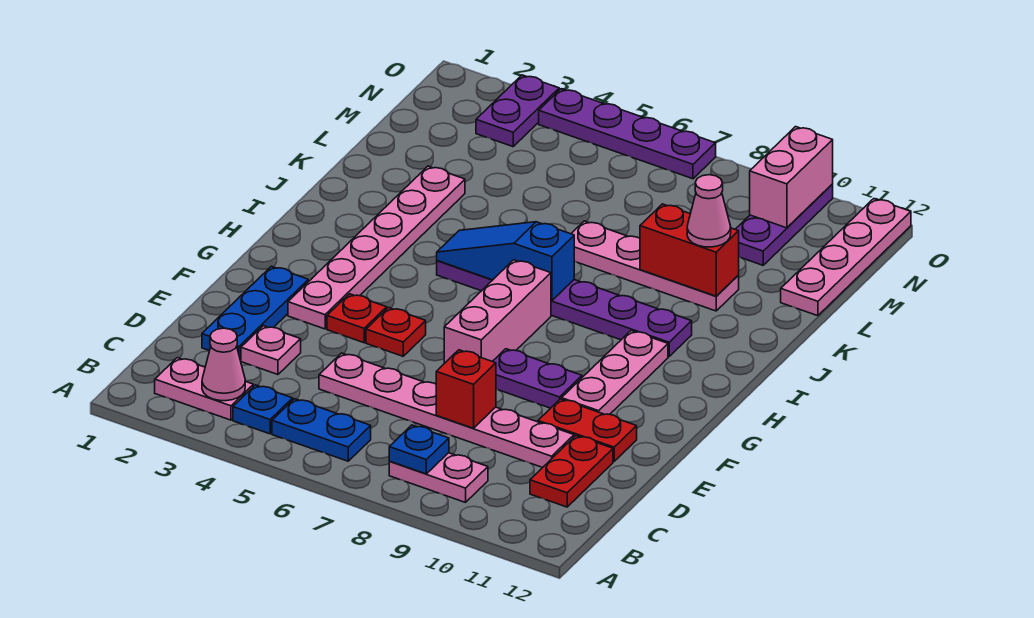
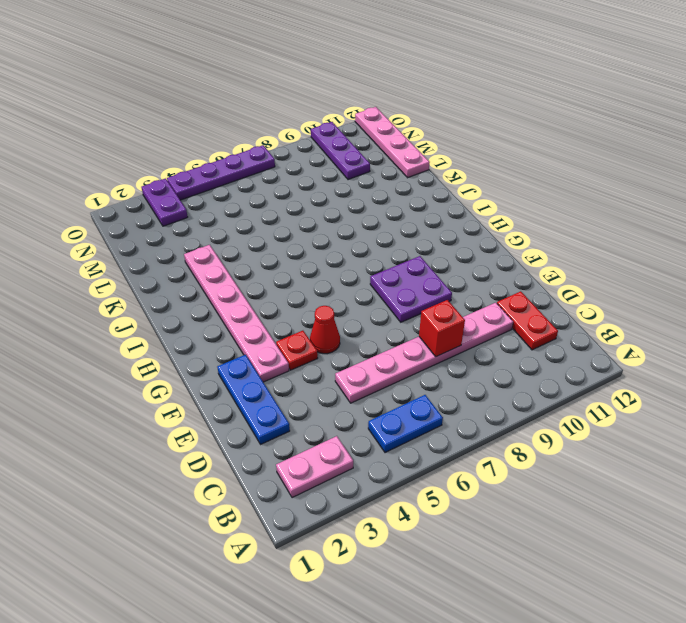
red 1x1 cone [310,306,340,354] -> red 1x1 plate [366,308,426,356]
purple 2x2 plate [370,256,452,322] -> purple 1x2 plate [493,349,582,408]
none -> blue 1x1 plate [233,385,293,434]
none -> pink 1x2 plate [389,453,488,502]
none -> pink 1x1 plate [241,326,301,375]

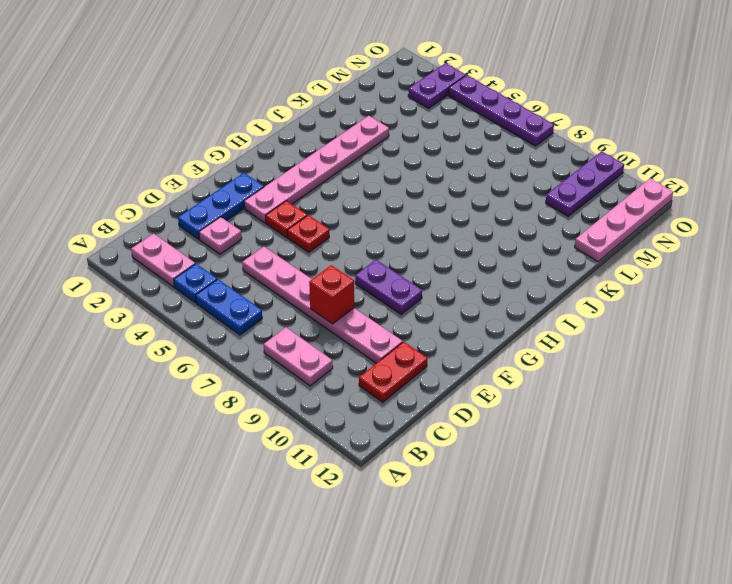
none -> red 1x2 plate [538,399,637,461]
none -> pink 1x3 brick [444,260,551,363]
none -> pink 1x3 plate [562,331,668,414]

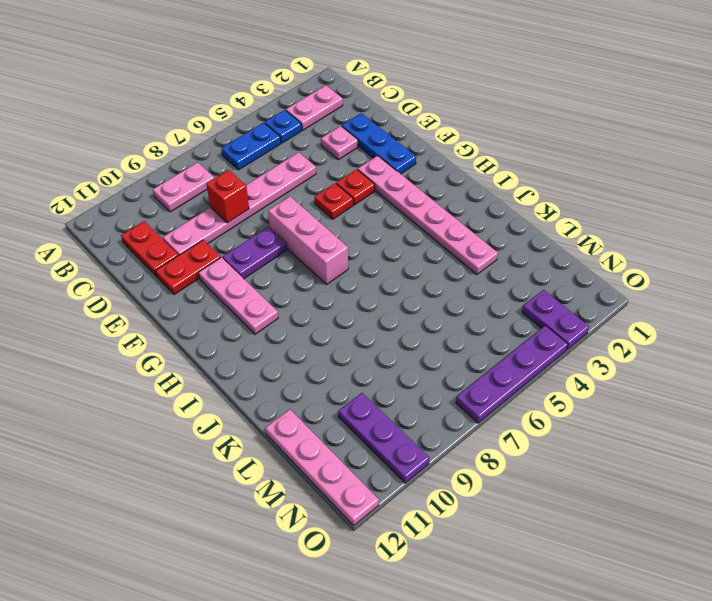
none -> purple 1x6 plate [437,261,692,357]
none -> pink 1x4 plate [571,221,739,311]
none -> pink 1x1 cone [202,328,245,401]

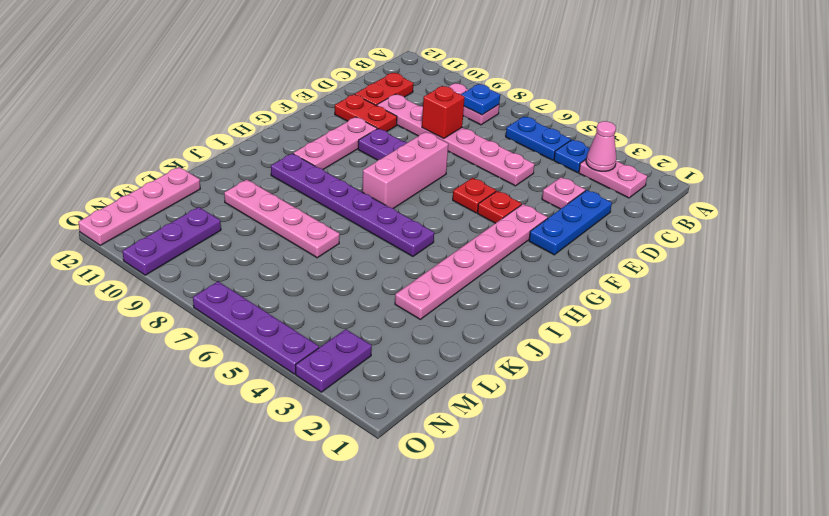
none -> blue 1x3 slope [437,222,574,301]
none -> red 1x2 brick [640,204,739,296]
none -> pink 1x2 brick [750,127,833,228]

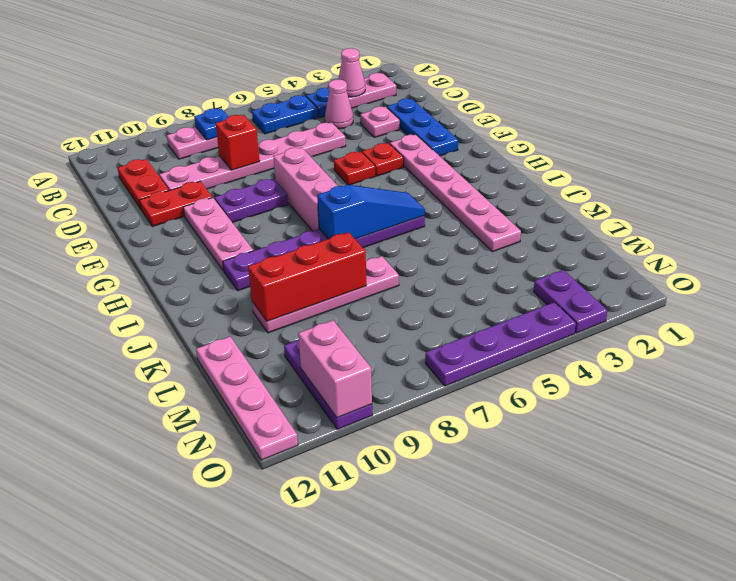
pink 1x1 cone [325,79,353,129] -> pink 1x1 cone moved to [687,175,731,247]
red 1x3 brick [248,232,366,321] -> red 1x2 brick [640,204,739,296]

